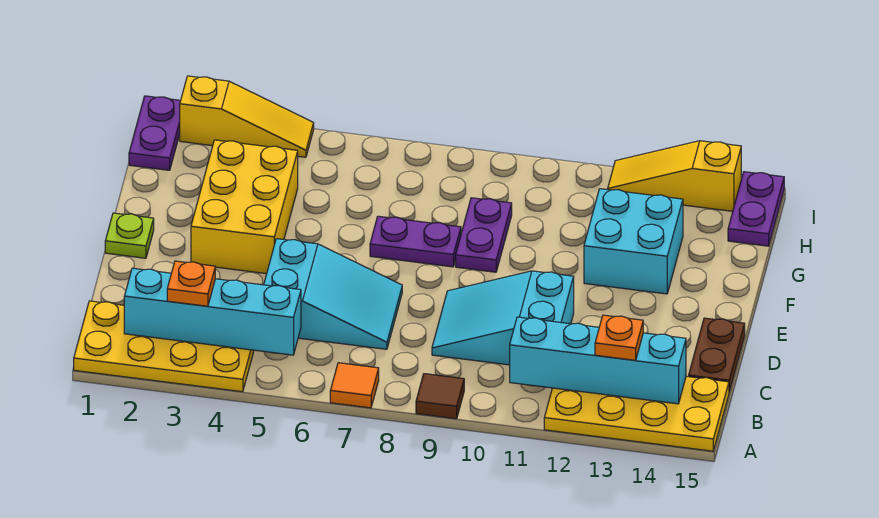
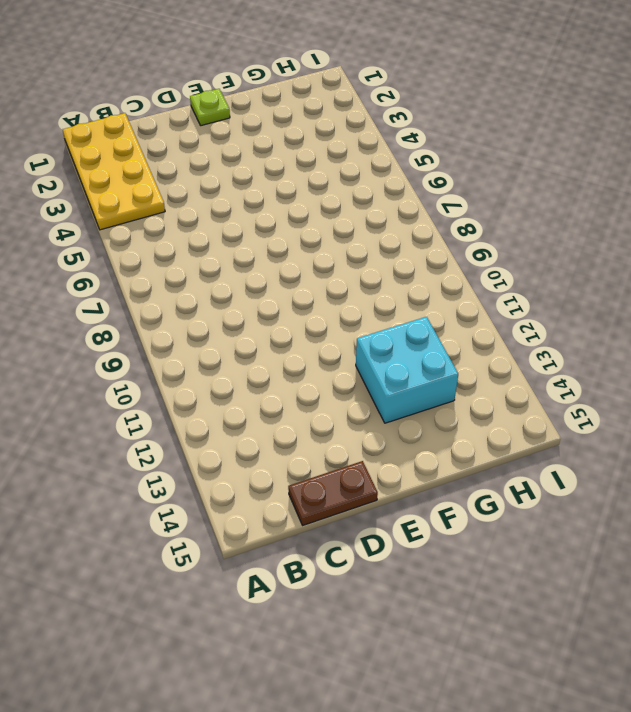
none -> orange 1x1 tile [330,363,379,408]
none -> brown 1x1 tile [416,374,464,419]
none -> yellow 2x4 plate [544,376,729,451]

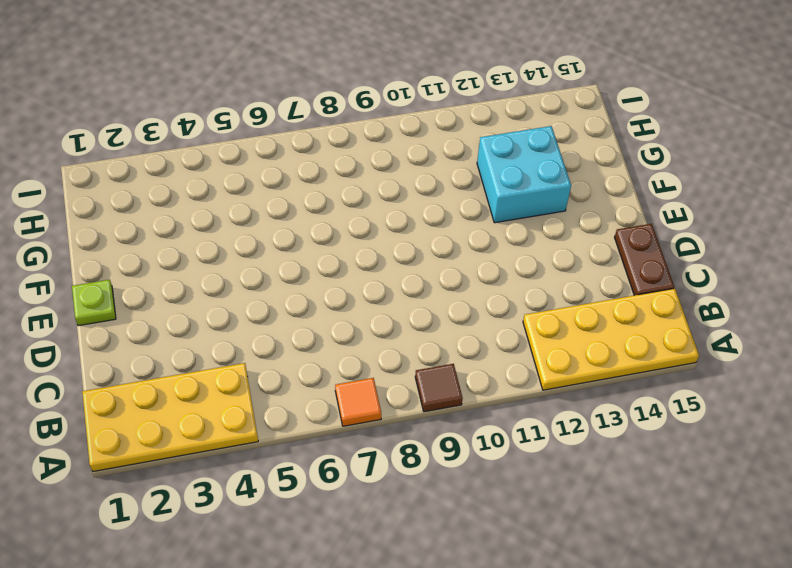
none -> cyan 2x3 slope [264,239,402,349]
none -> cyan 2x3 slope [432,271,574,365]
none -> yellow 2x3 brick [191,140,298,274]

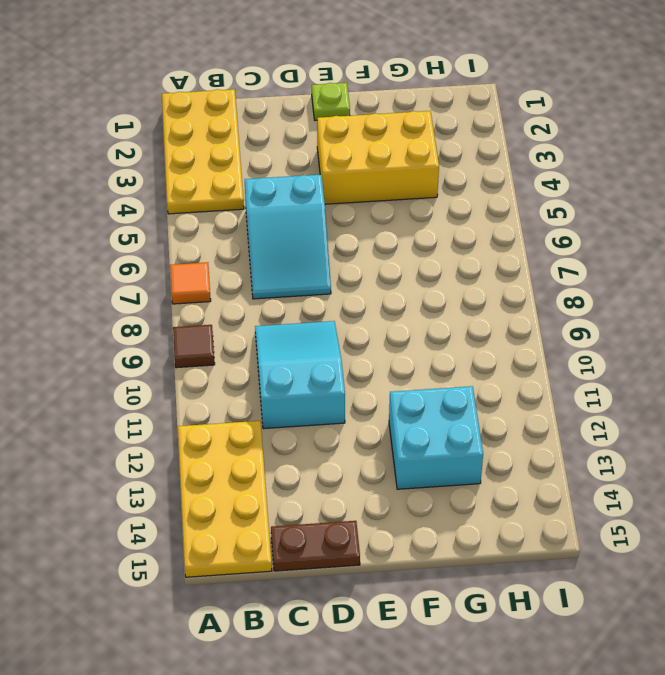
none -> purple 1x2 plate [370,216,461,267]
none -> purple 1x2 plate [456,198,512,272]
none -> purple 1x2 plate [129,96,181,170]

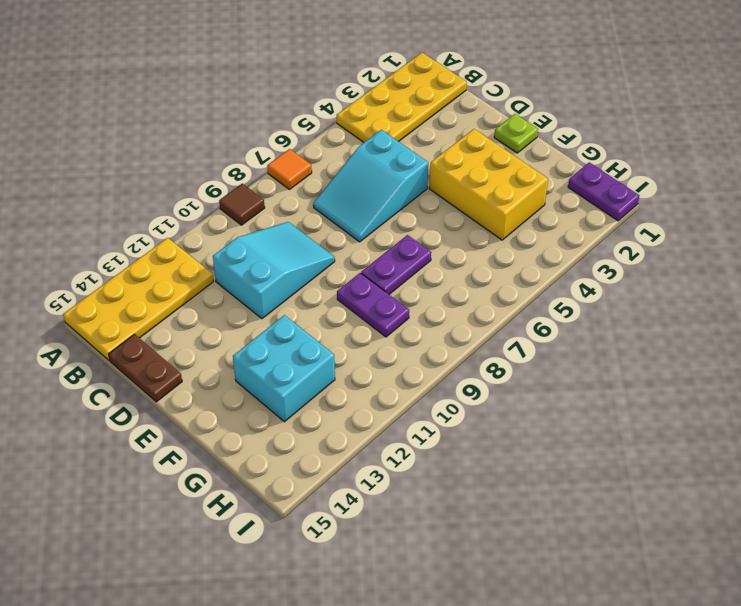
none -> purple 1x2 plate [728,172,784,246]
none -> yellow 1x3 slope [180,76,314,157]
none -> yellow 1x3 slope [608,141,741,211]

